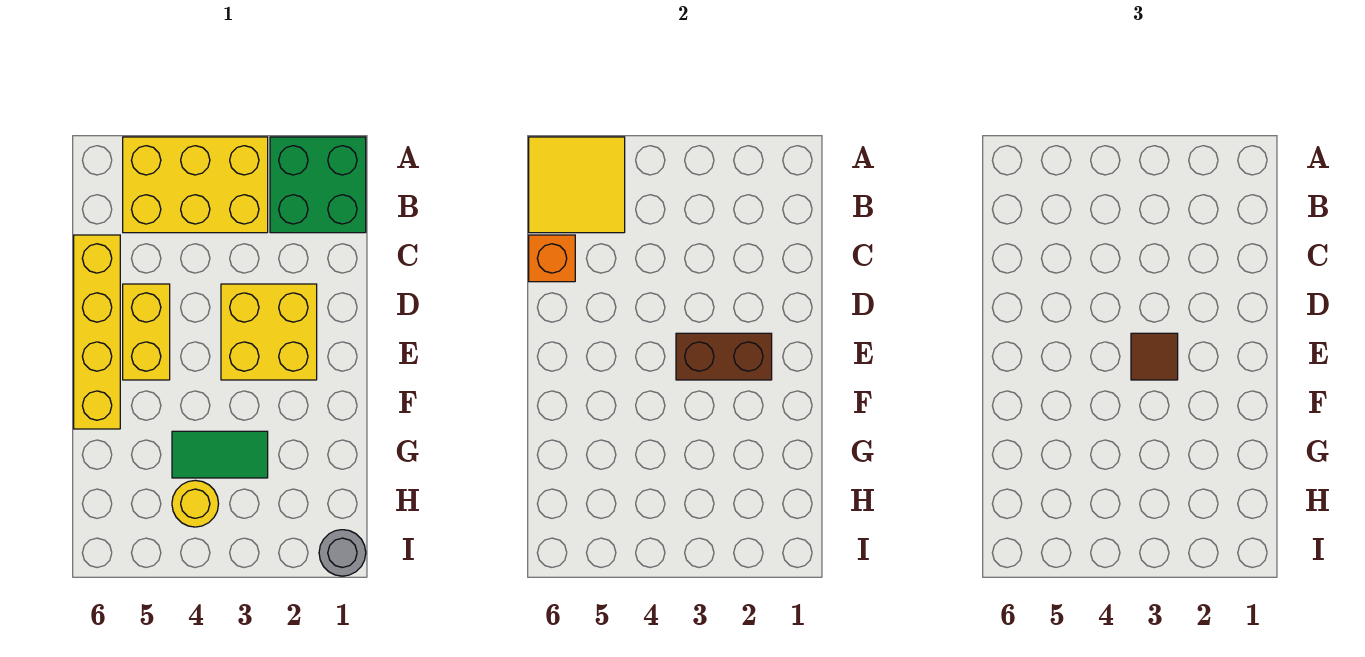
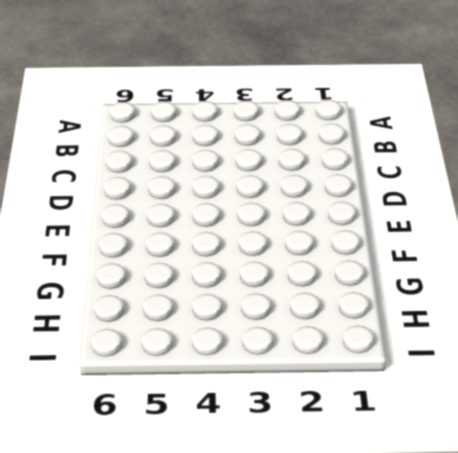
none -> green 2x2 brick [270,137,366,233]
none -> yellow 2x3 brick [123,137,268,233]
none -> yellow 1x4 brick [74,235,120,429]

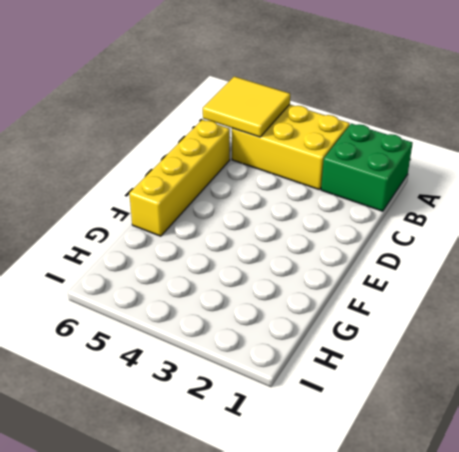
none -> yellow 2x2 brick [221,284,317,380]
none -> yellow 1x2 brick [123,284,170,380]
none -> green 1x2 tile [172,431,268,478]

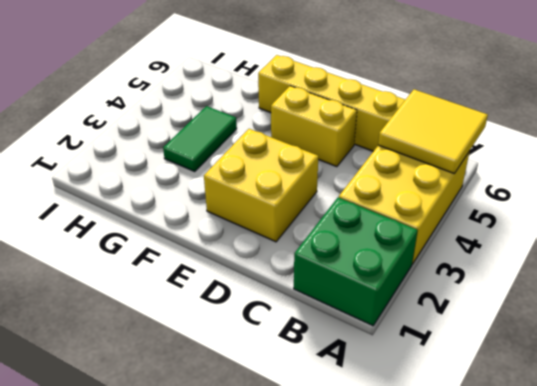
none -> yellow 1x1 round brick [172,480,219,527]
none -> grey 1x1 round brick [319,530,366,576]
none -> orange 1x1 brick [529,235,575,282]

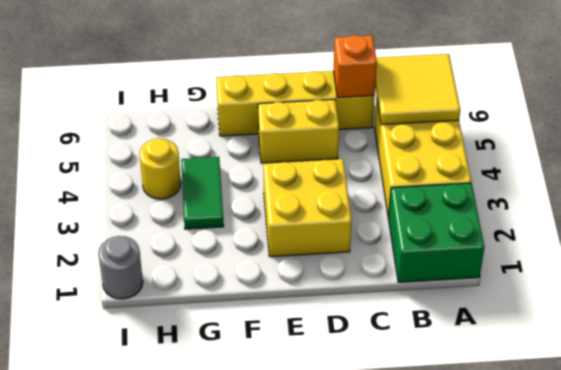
none -> brown 1x2 brick [676,333,772,380]
none -> brown 1x1 tile [1131,333,1178,380]

